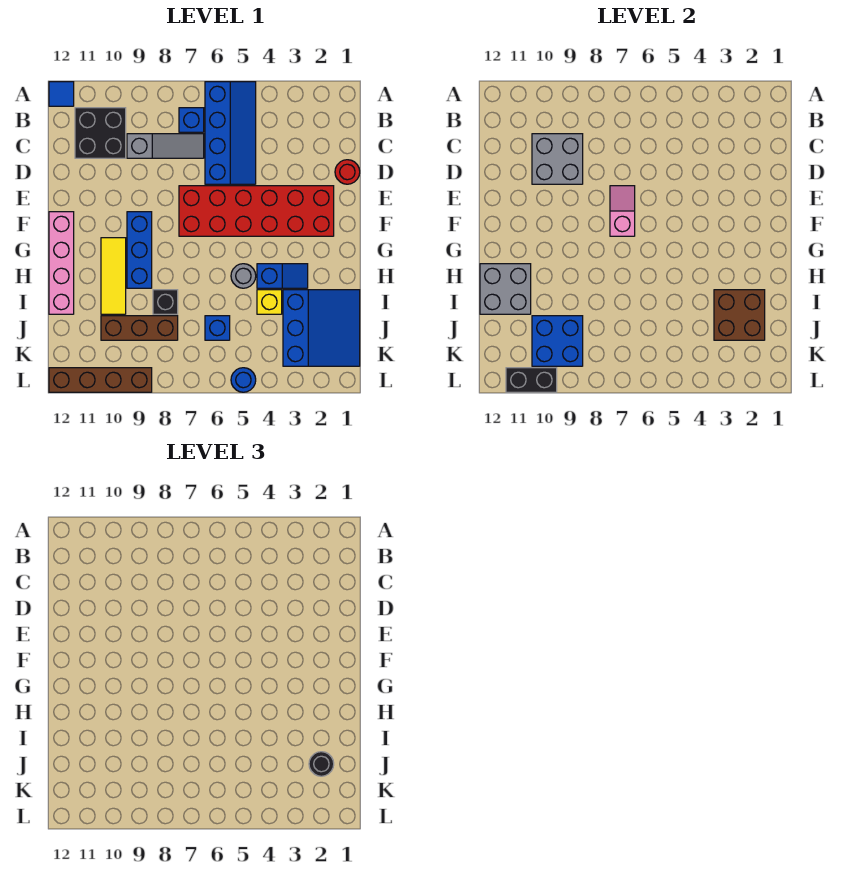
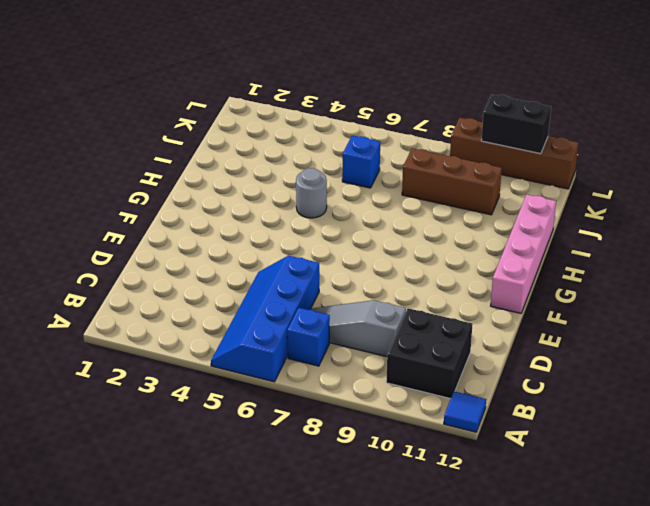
none -> red 1x1 round brick [335,160,360,184]
none -> red 2x6 brick [179,186,334,236]
none -> blue 1x3 brick [127,212,152,288]

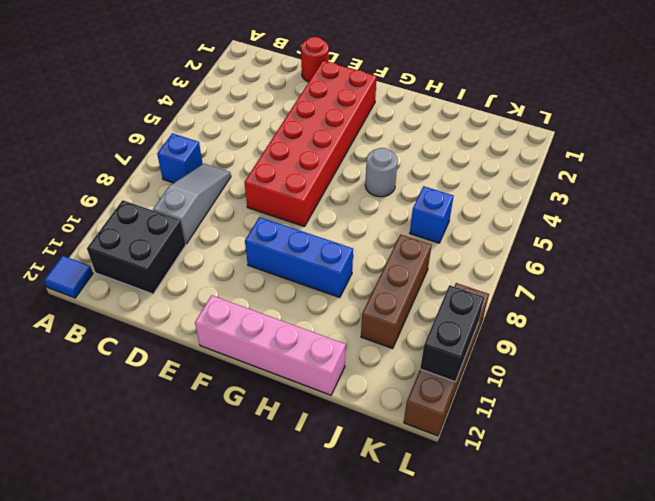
none -> blue 2x4 slope [205,82,256,184]
none -> yellow 1x3 tile [101,238,126,314]
none -> blue 1x2 slope [257,264,308,288]

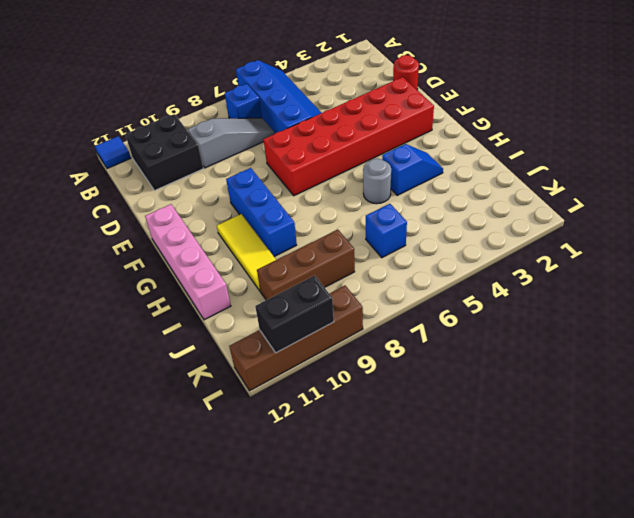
none -> blue 3x3 slope [283,290,360,366]
none -> yellow 1x1 brick [257,290,282,314]
none -> black 1x1 brick [153,290,178,314]

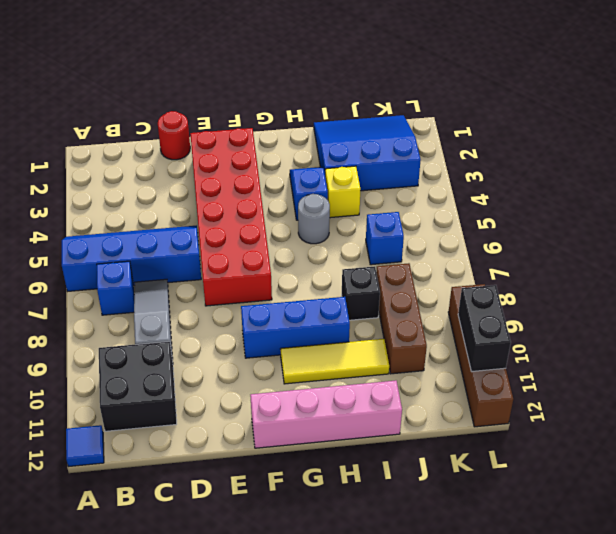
none -> blue 1x1 round brick [231,368,256,392]
none -> grey 2x2 brick [532,134,583,184]
none -> pink 1x2 slope [610,186,635,236]

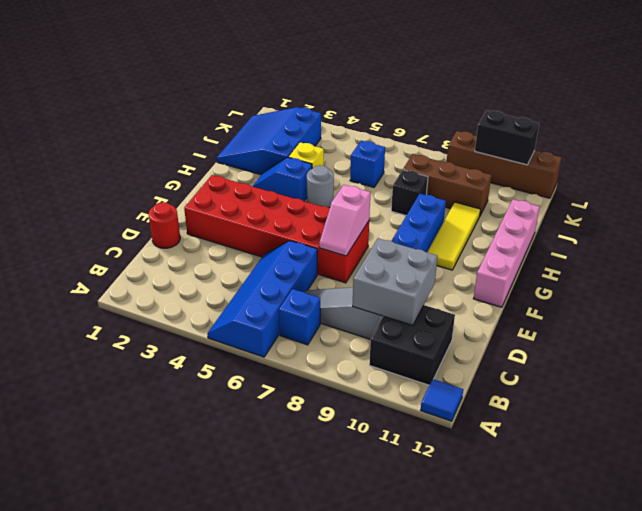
none -> blue 1x1 round brick [231,368,256,392]
none -> grey 2x2 brick [480,264,531,314]
none -> brown 2x2 brick [714,290,765,340]

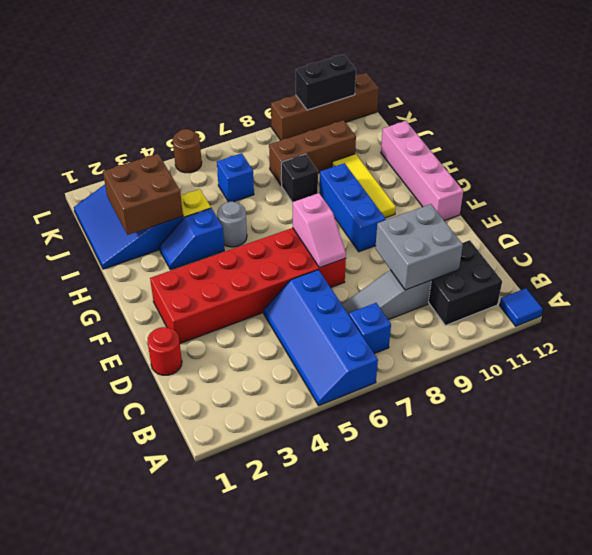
brown 1x1 round brick [173,129,202,173] -> blue 1x1 round brick [231,368,256,392]
none -> grey 2x2 brick [480,264,531,314]
none -> blue 2x2 brick [532,316,583,366]
none -> black 1x1 round brick [309,752,334,776]

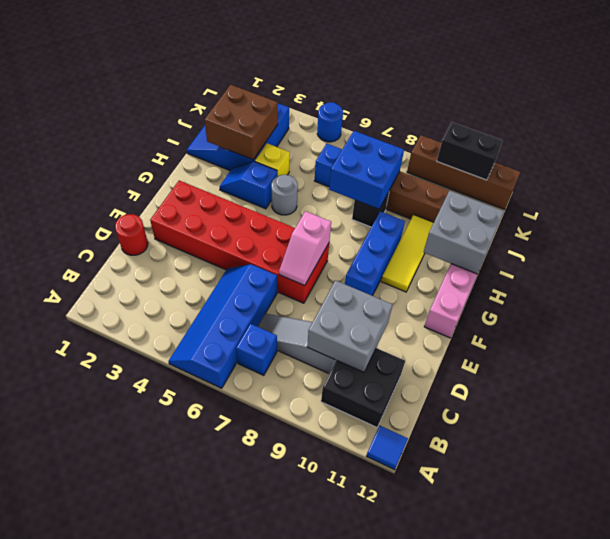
blue 2x2 brick [329,131,404,209] -> blue 2x2 brick moved to [532,316,583,366]
none -> black 1x1 round brick [309,752,334,776]

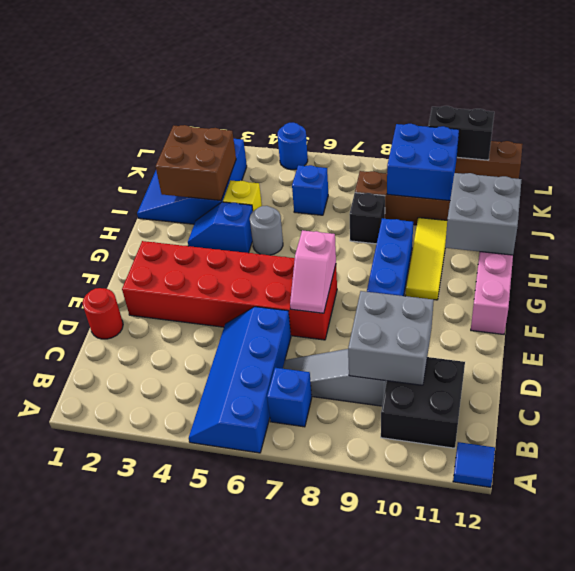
none -> black 1x1 round brick [309,752,334,776]

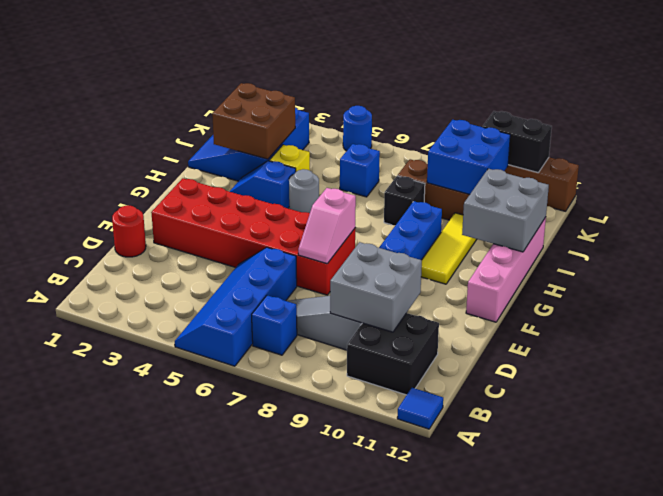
none -> black 1x1 round brick [309,752,334,776]

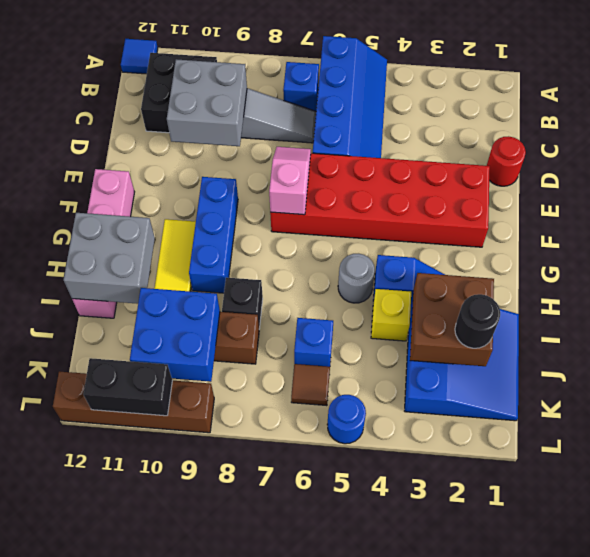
brown 1x1 tile [291,364,330,406] -> none

